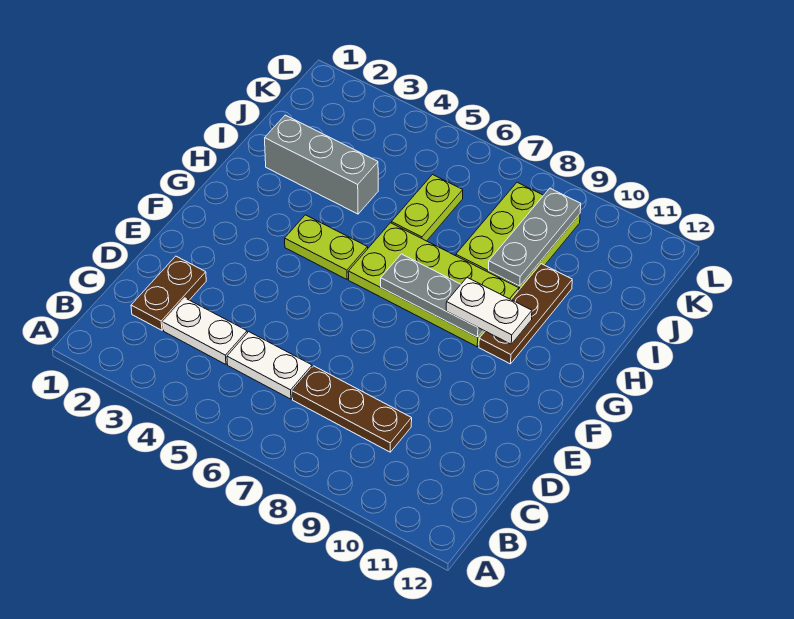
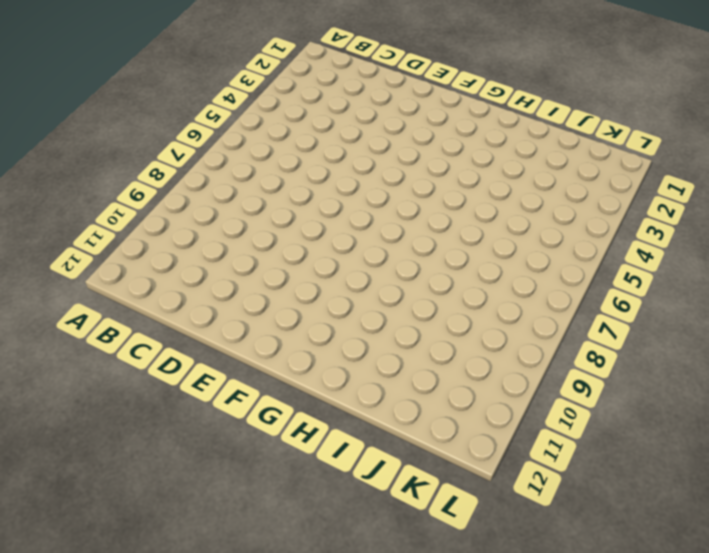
none -> brown 1x2 plate [131,256,206,330]
none -> white 1x2 plate [163,298,247,364]
none -> white 1x2 plate [227,332,312,399]

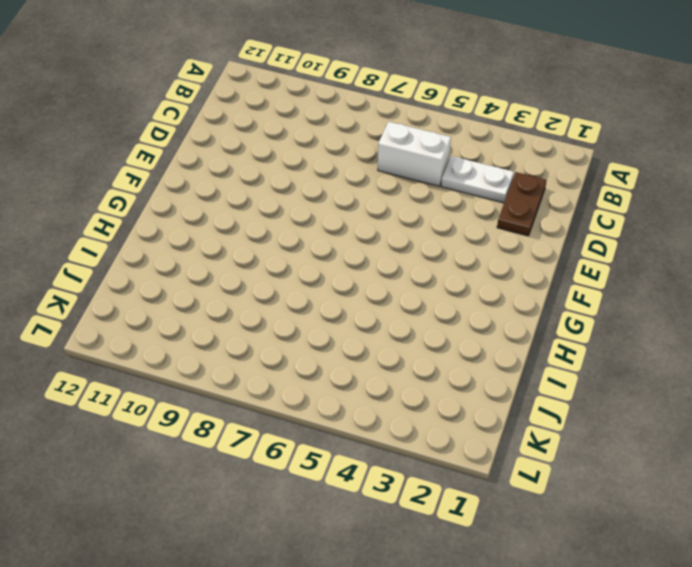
white 1x2 brick [378,122,451,186] -> white 1x2 plate [227,332,312,399]
none -> brown 1x3 plate [292,366,412,452]
none -> lime 1x2 plate [285,215,368,279]
none -> lime 2x4 plate [348,223,519,347]

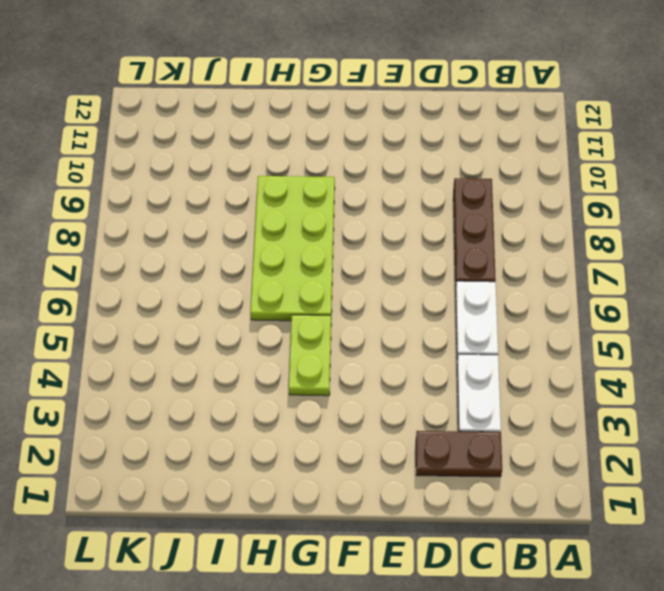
none -> brown 1x3 plate [479,264,572,364]
none -> grey 1x3 brick [265,115,378,214]
none -> lime 1x2 plate [391,175,463,241]

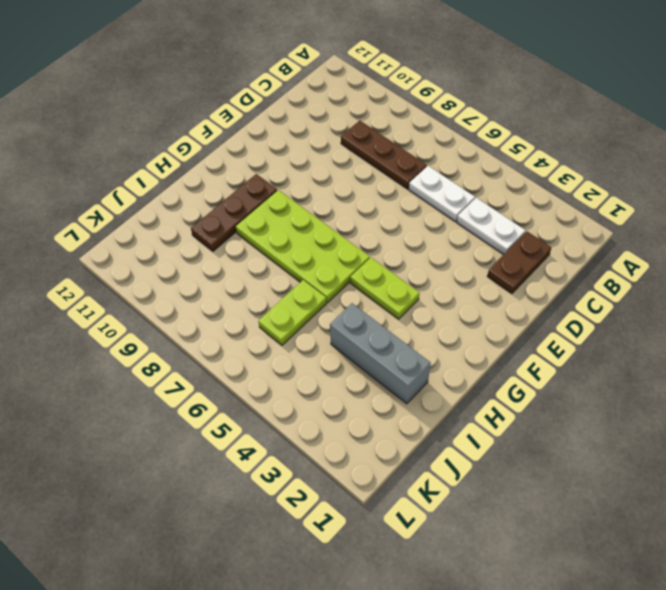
none -> lime 2x3 plate [456,182,580,290]
none -> grey 1x3 plate [381,254,483,337]
none -> grey 1x3 plate [489,188,581,286]

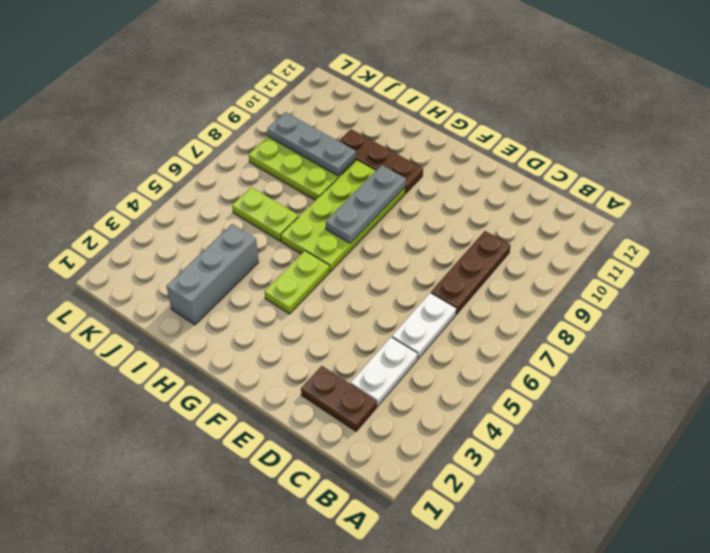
none -> white 1x2 plate [446,278,532,344]

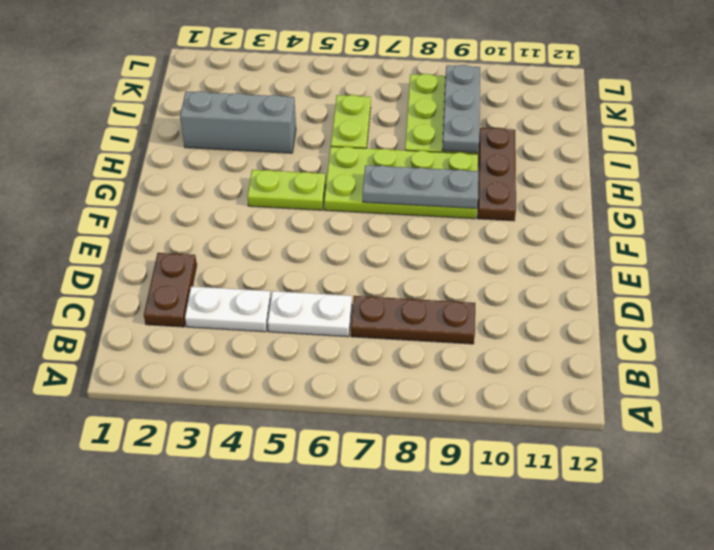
none -> white 1x2 plate [446,278,532,344]

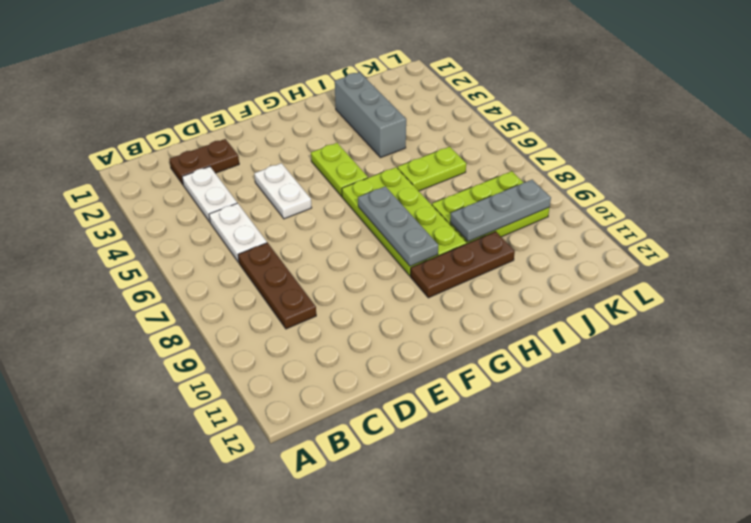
white 1x2 plate [254,163,312,219] -> white 1x2 plate moved to [446,278,532,344]

